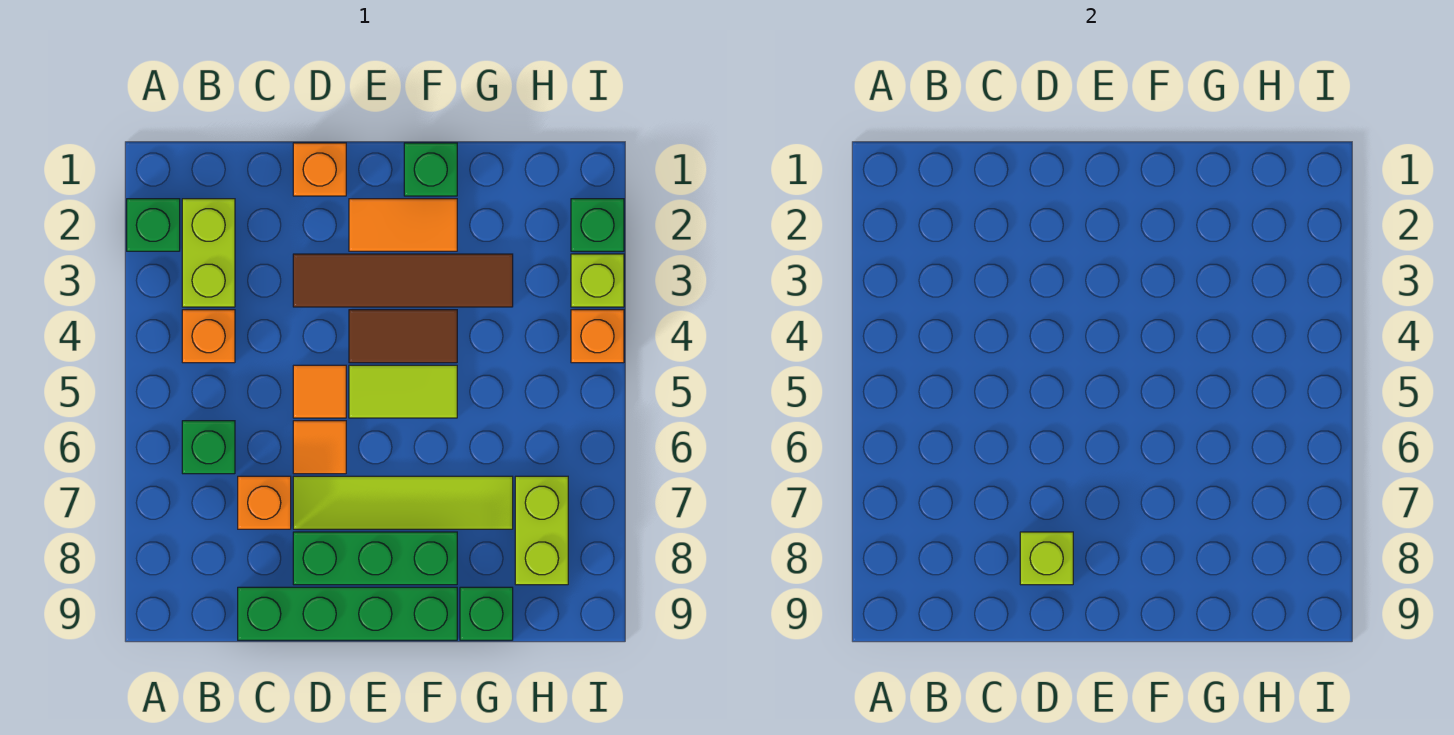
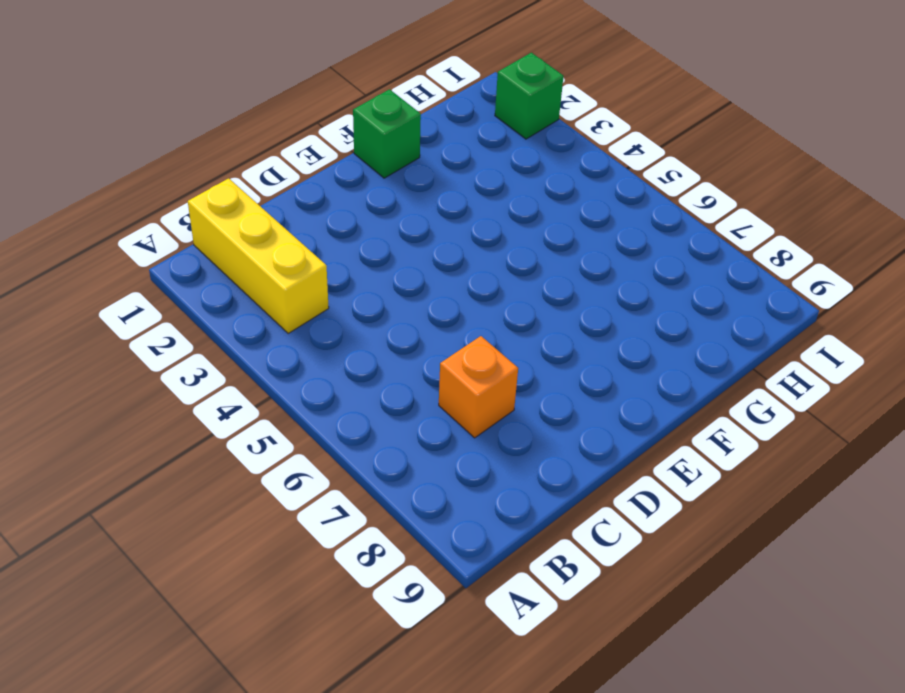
yellow 1x3 brick [188,178,329,333] -> lime 1x2 brick [182,199,235,307]
none -> green 1x1 brick [127,199,180,251]
none -> orange 1x1 brick [182,310,235,363]
none -> green 1x1 brick [182,421,235,474]

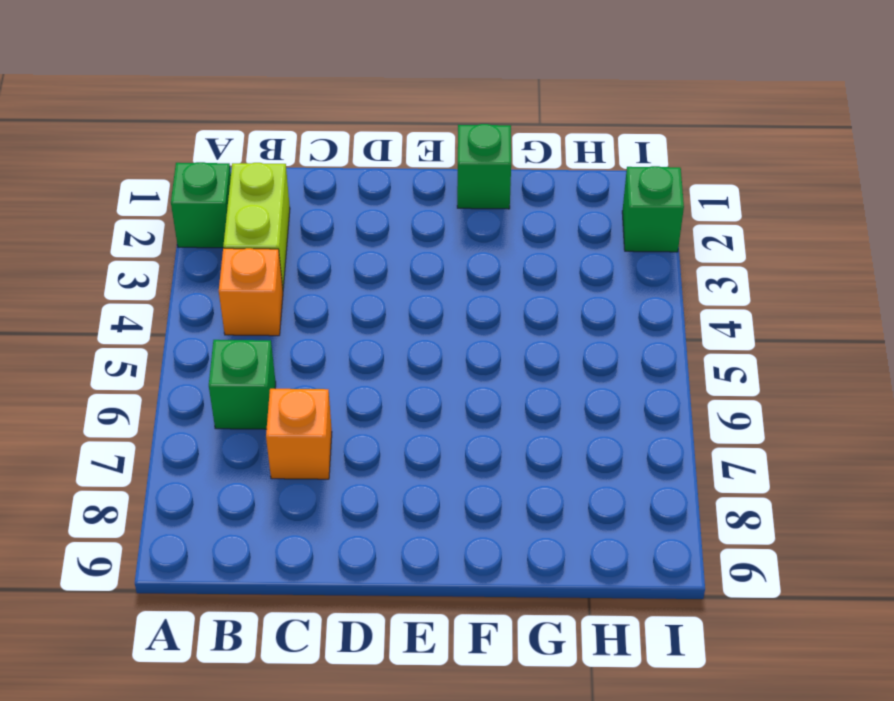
none -> green 1x4 brick [238,587,457,640]
none -> orange 1x1 brick [293,143,346,196]
none -> brown 1x4 tile [293,254,513,307]

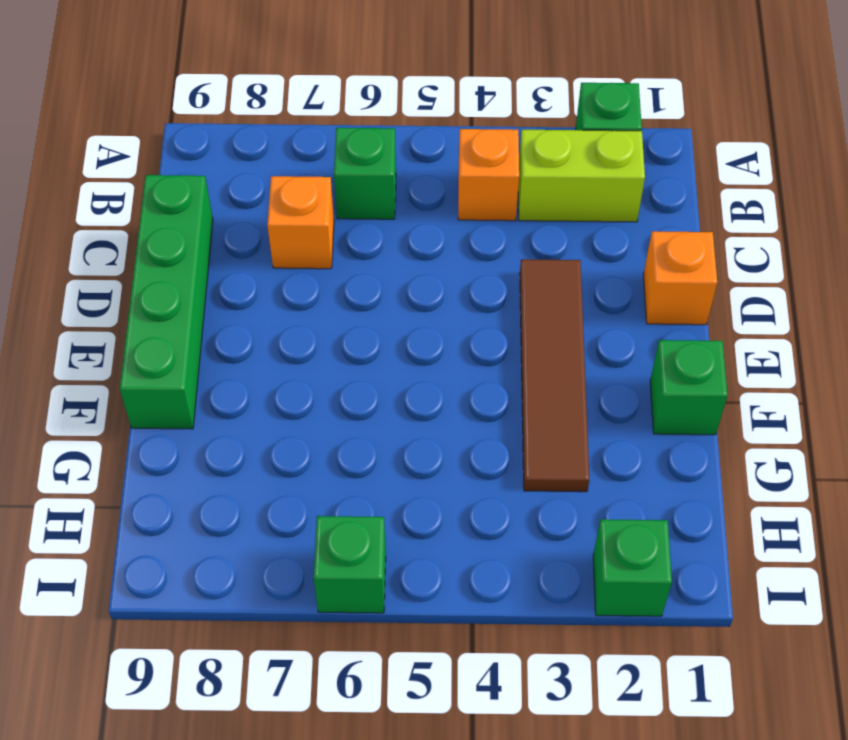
green 1x1 brick [314,516,386,613] -> green 1x1 brick moved to [460,587,513,640]
none -> orange 1x1 tile [293,365,346,418]
none -> orange 1x1 tile [293,421,346,474]
none -> lime 1x4 tile [293,476,513,529]

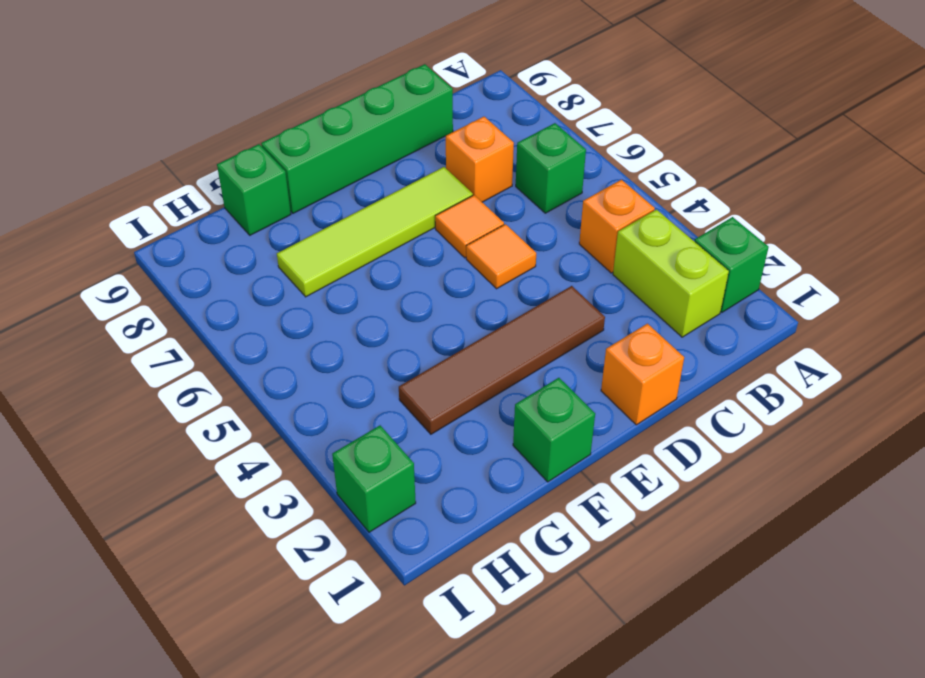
none -> green 1x3 brick [293,532,457,585]
none -> orange 1x2 tile [349,199,457,251]
none -> brown 1x2 tile [349,310,457,363]

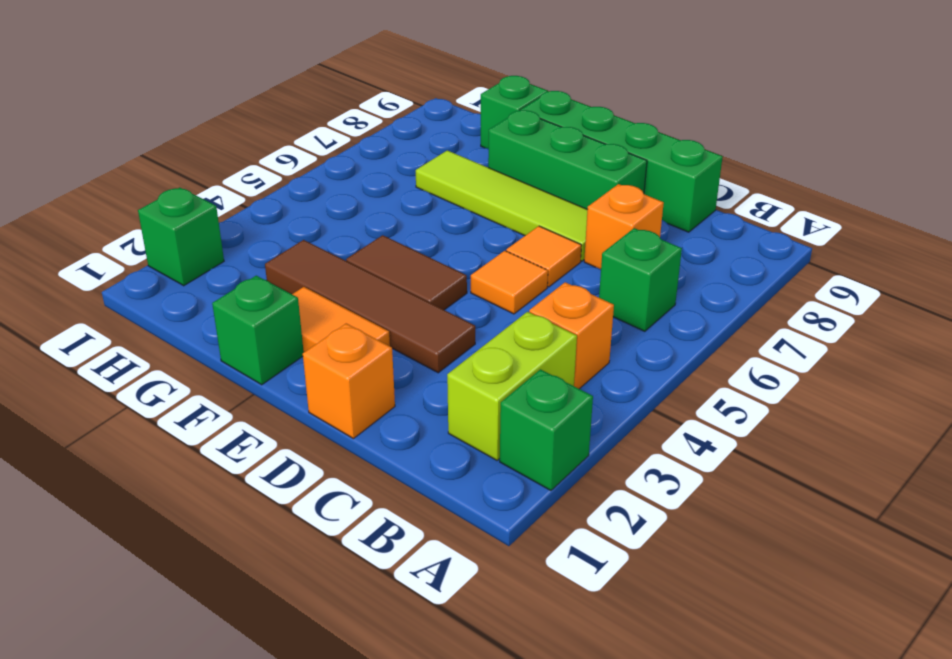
none -> lime 1x2 tile [349,365,457,418]
none -> lime 1x2 brick [515,476,568,585]
none -> lime 1x1 brick [571,254,624,307]

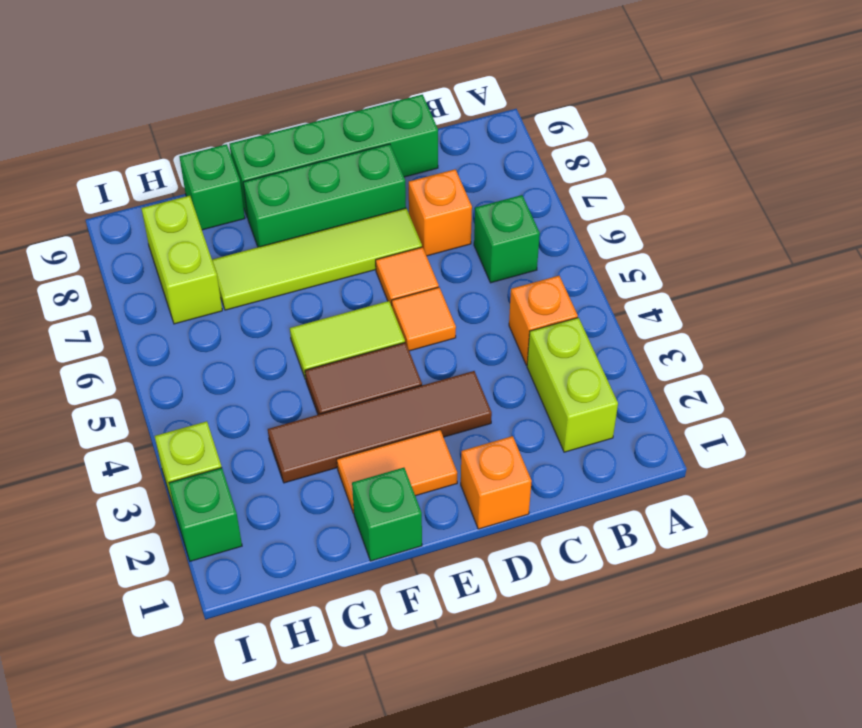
none -> green 1x1 brick [127,199,180,251]
none -> orange 1x1 brick [571,310,624,363]
none -> lime 1x1 brick [1020,532,1073,585]

